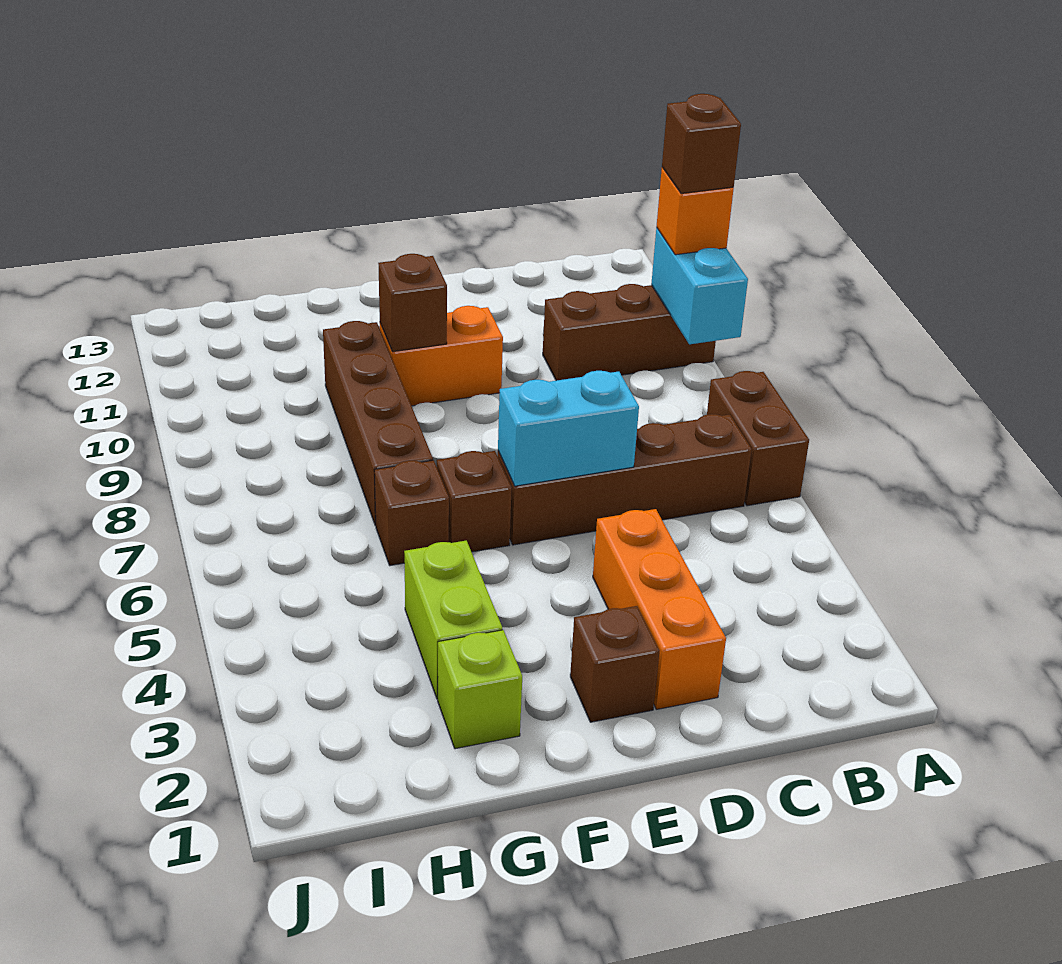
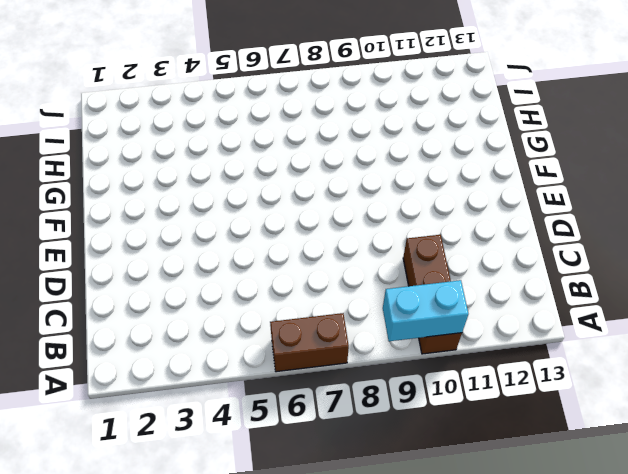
none -> brown 1x4 brick [498,414,752,545]
none -> orange 1x3 brick [593,509,726,709]
none -> brown 1x1 brick [570,606,659,722]

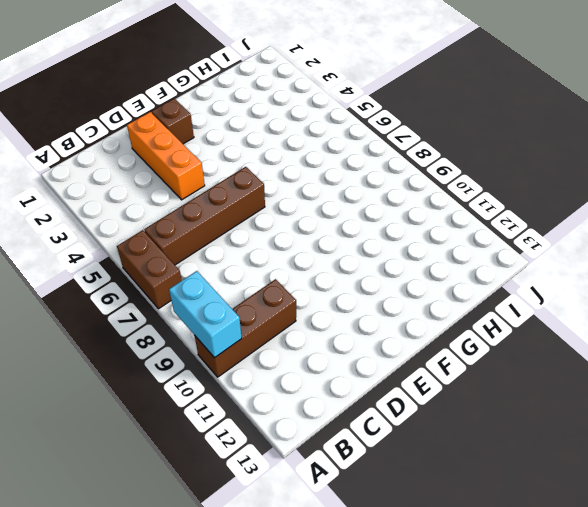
none -> orange 1x2 brick [380,306,503,406]
none -> brown 1x1 brick [437,451,512,552]
none -> lime 1x1 brick [438,630,522,749]

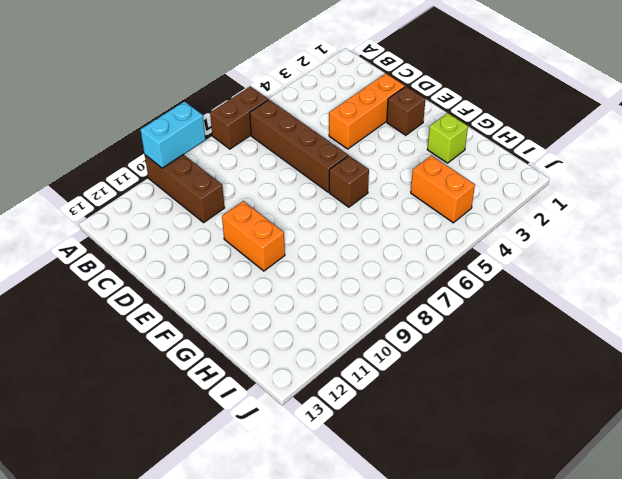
orange 1x2 brick [411,155,475,223] -> none
none -> lime 1x2 brick [404,541,502,699]
none -> brown 1x1 brick [374,460,449,566]
none -> brown 1x4 brick [323,321,433,525]

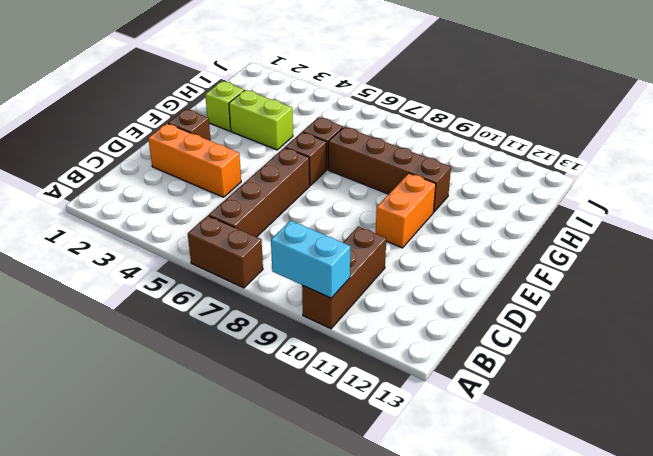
none -> cyan 1x2 brick [498,371,639,486]
none -> brown 1x1 brick [378,254,447,352]
none -> orange 1x1 brick [657,167,734,255]

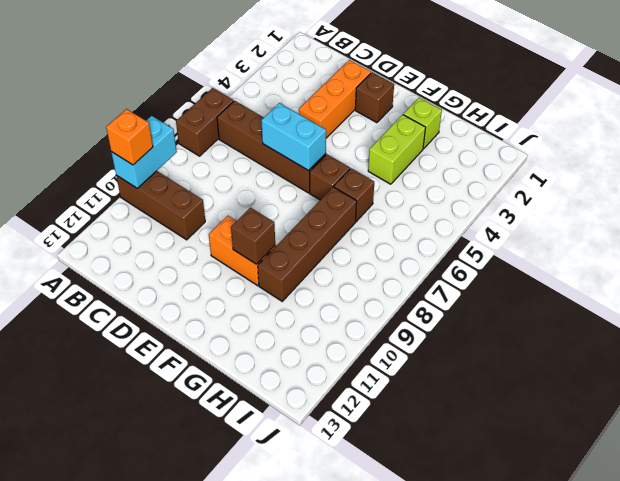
none -> brown 1x1 brick [662,94,741,193]

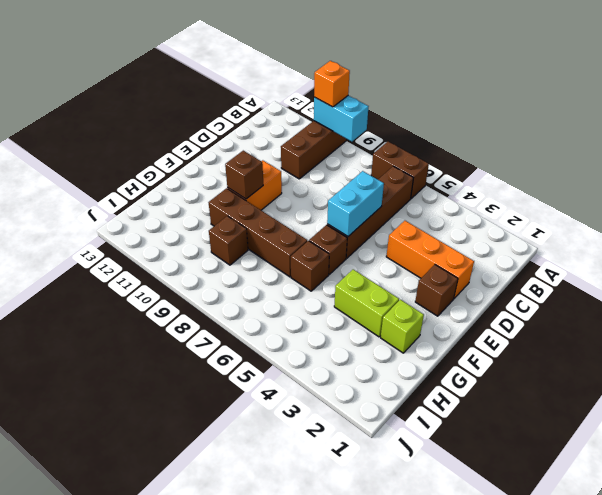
brown 1x1 brick [209,216,248,265] -> brown 1x1 brick moved to [662,94,741,193]

